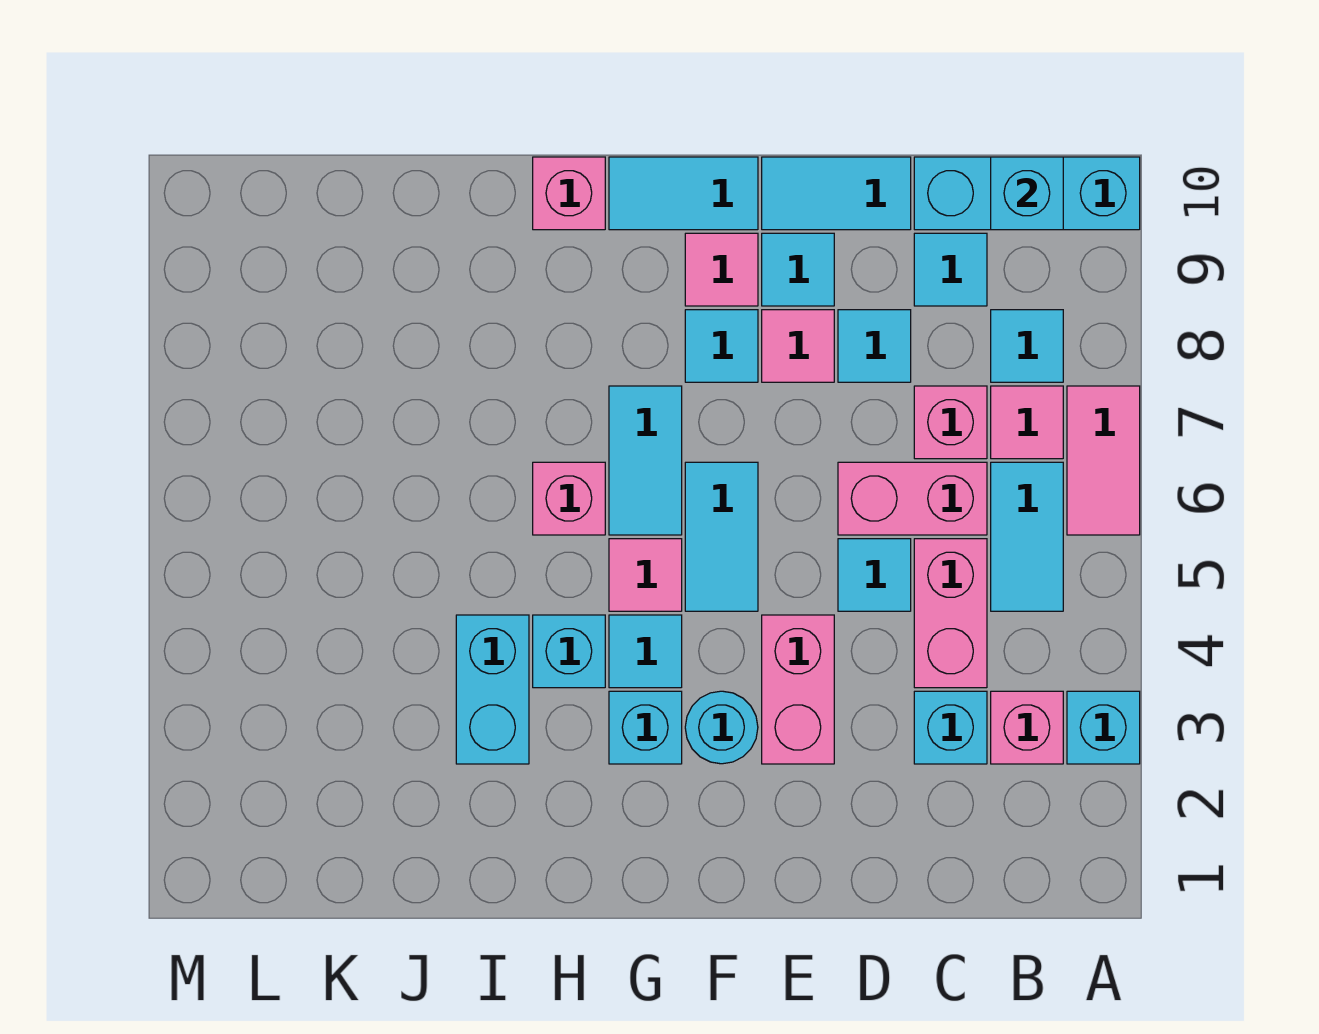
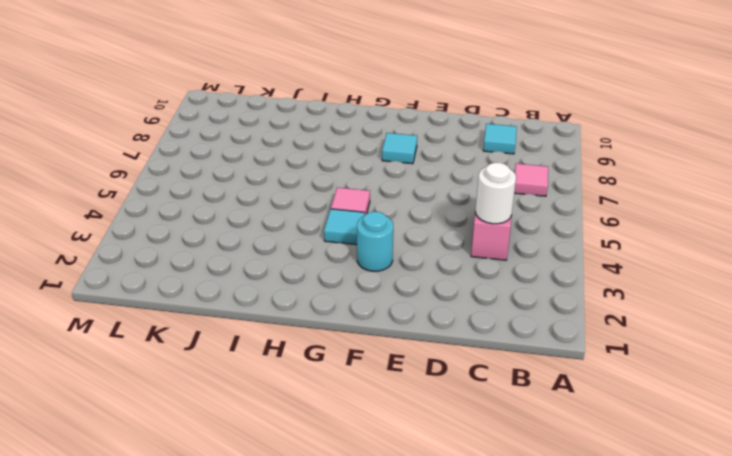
white 1x1 round brick [475,163,516,224] -> none
none -> cyan 1x1 brick [1067,691,1140,764]
none -> pink 1x2 tile [1067,386,1140,535]
none -> cyan 1x3 brick [914,157,1140,230]
none -> pink 1x1 brick [991,691,1063,764]

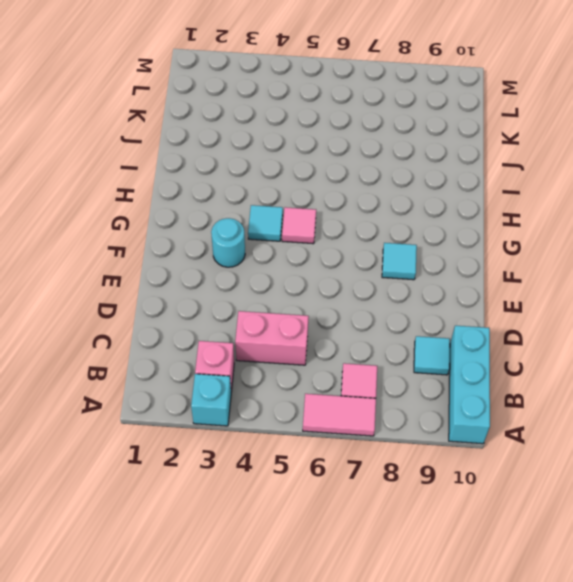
none -> cyan 1x2 tile [991,462,1063,611]
none -> cyan 1x1 tile [991,310,1063,382]
none -> cyan 1x1 brick [914,691,987,764]
none -> pink 1x2 brick [838,462,987,535]

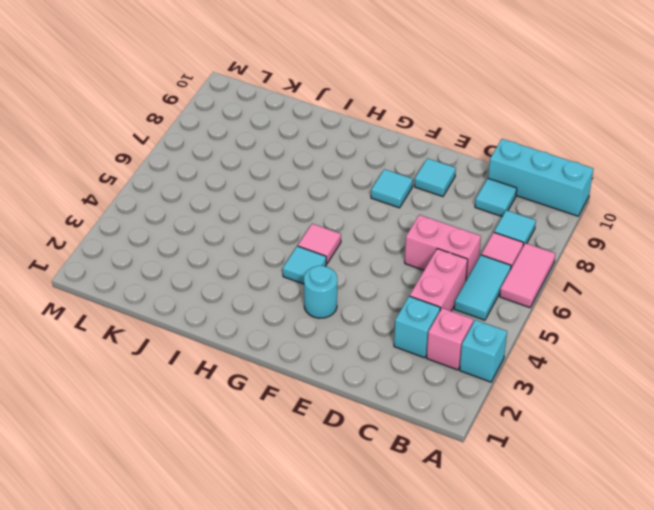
none -> pink 1x1 brick [914,386,987,459]
none -> cyan 1x1 tile [838,539,911,611]
none -> cyan 1x1 tile [838,310,911,382]
none -> cyan 1x2 tile [762,157,911,230]

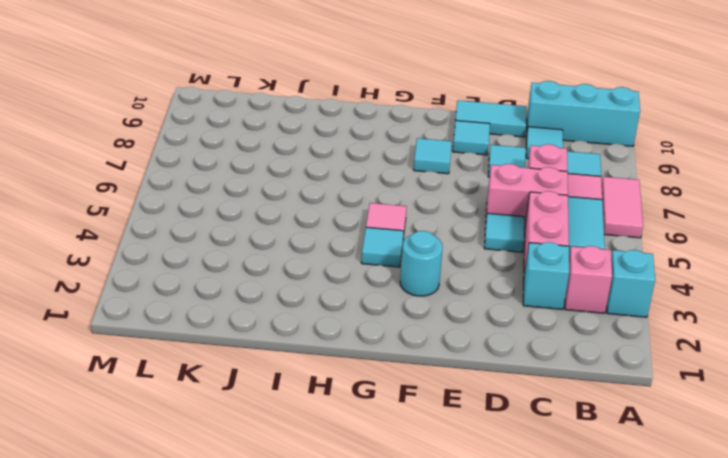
none -> pink 1x2 brick [762,615,834,764]
none -> pink 1x1 tile [762,310,834,382]
none -> cyan 1x2 tile [685,462,758,611]
none -> pink 1x1 tile [685,233,758,306]

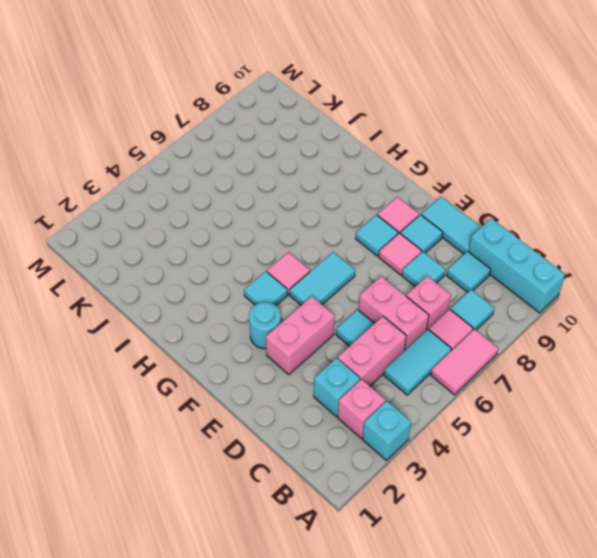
none -> cyan 1x2 tile [609,157,758,230]
none -> cyan 1x1 brick [609,691,682,764]
none -> cyan 1x2 tile [609,386,682,535]
none -> cyan 1x1 brick [533,615,605,688]

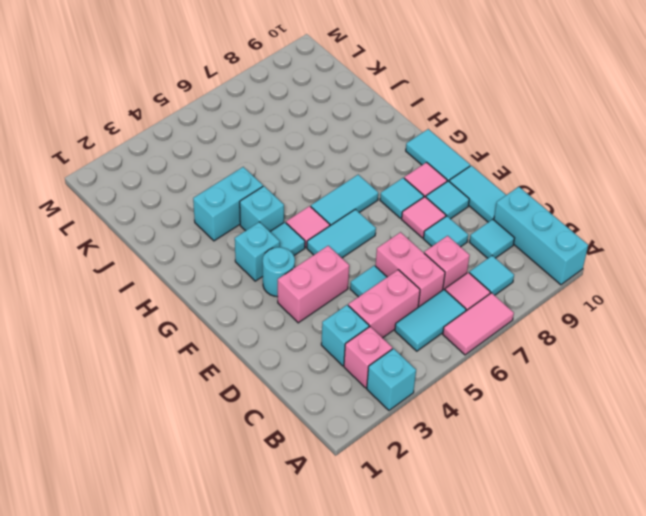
none -> pink 1x1 brick [533,462,605,535]
none -> pink 1x1 brick [533,157,605,230]
none -> cyan 1x1 brick [991,157,1063,230]

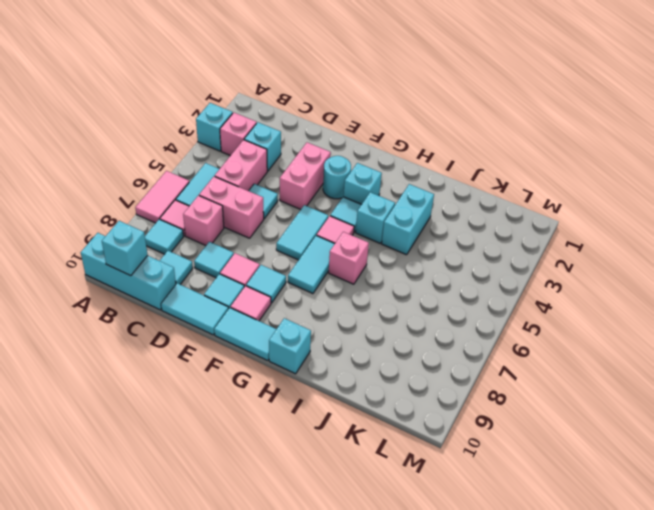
cyan 1x1 brick [269,318,311,374] -> pink 1x1 brick [533,157,605,230]

